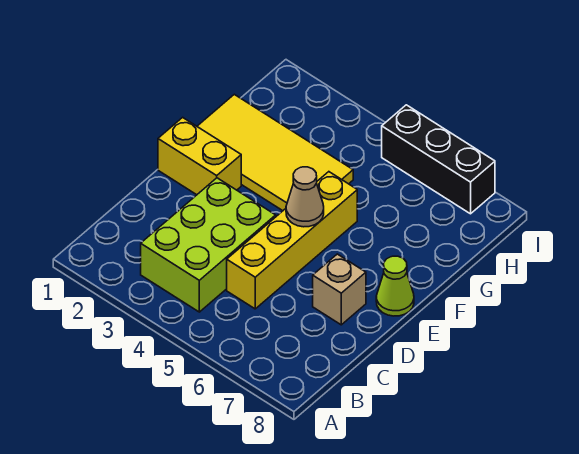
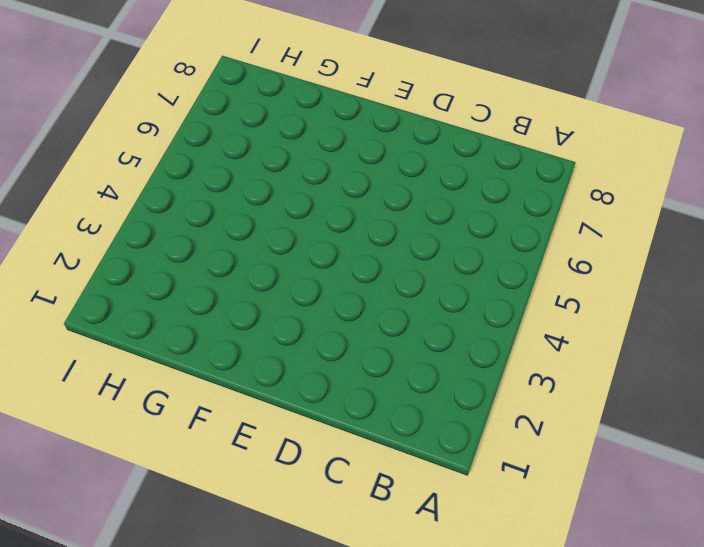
none -> lime 2x3 brick [141,178,276,312]
none -> yellow 1x4 brick [227,172,357,309]

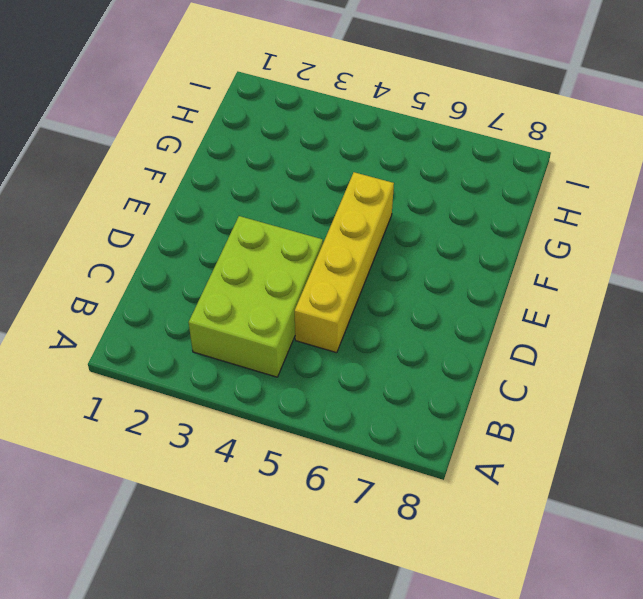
none -> tan 1x1 brick [313,254,366,325]
none -> yellow 1x2 brick [158,117,241,195]

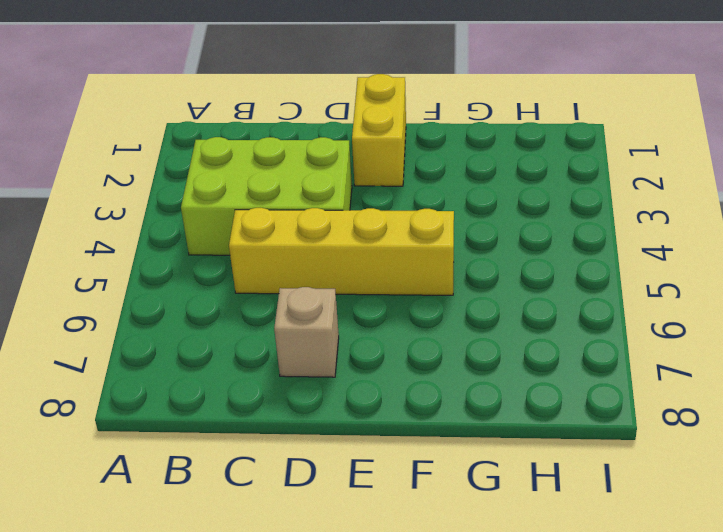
none -> lime 1x1 cone [376,256,414,316]
none -> yellow 2x4 tile [197,94,353,211]

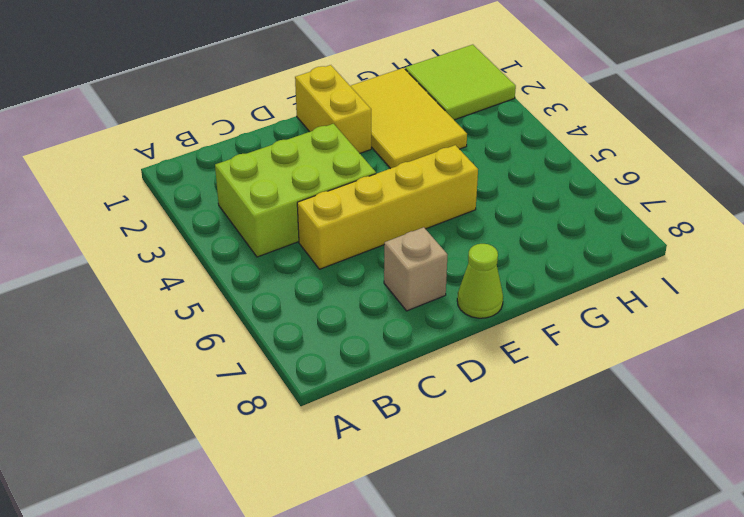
yellow 2x3 tile [351,68,467,169] -> yellow 2x4 tile [197,94,353,211]
lime 2x2 tile [405,45,516,120] -> none
none -> black 1x3 brick [382,105,495,214]
none -> tan 1x1 cone [286,167,324,227]

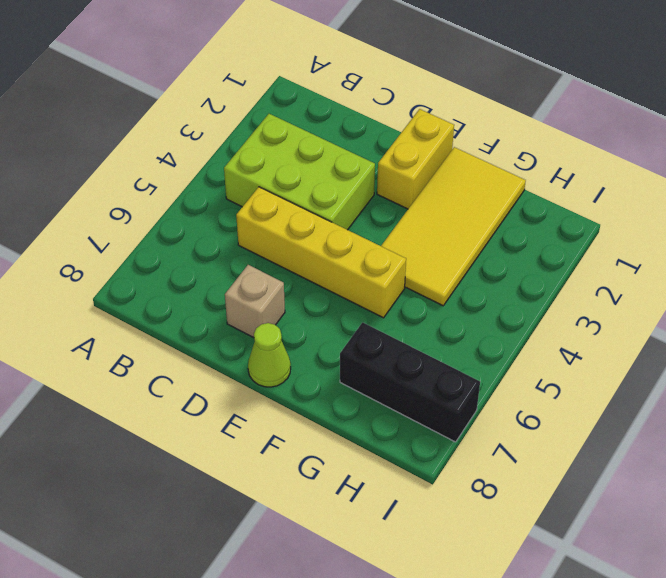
black 1x3 brick [340,322,480,442] -> black 1x3 brick turned to [382,105,495,214]
none -> tan 1x1 cone [286,167,324,227]

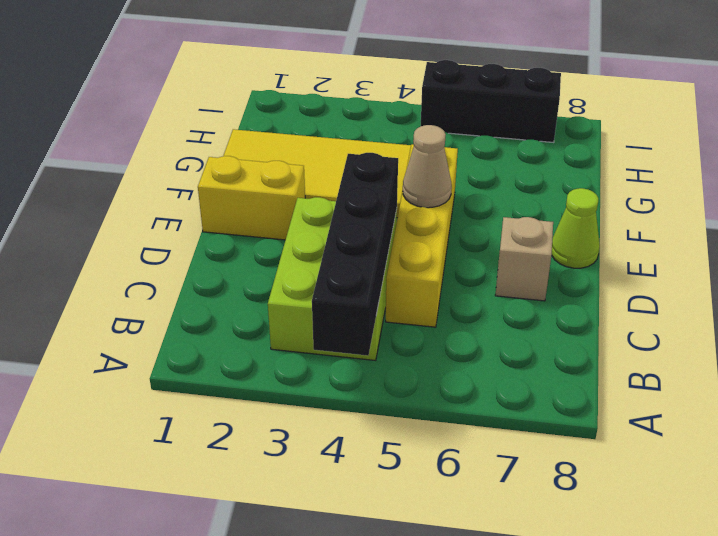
black 1x4 brick [312,153,398,356] -> none

